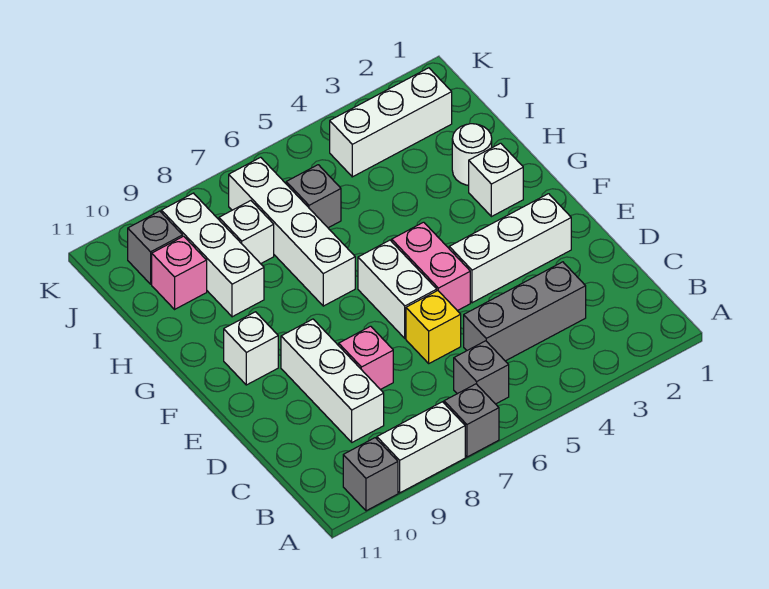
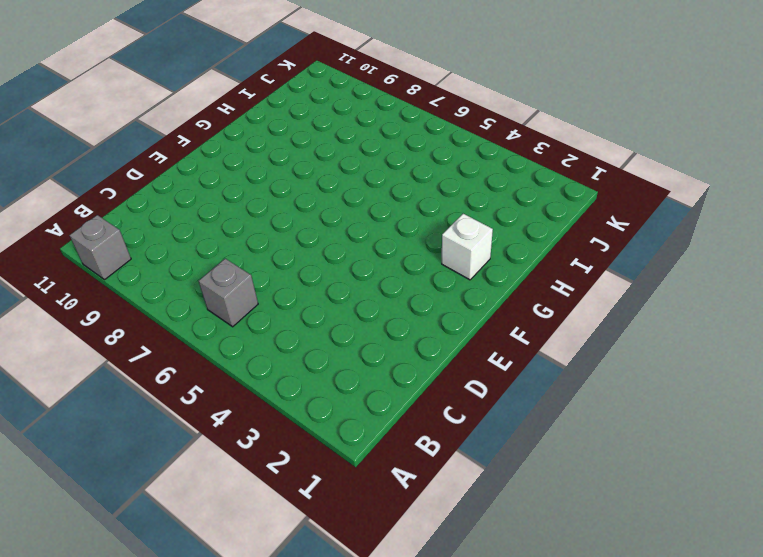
none -> grey 1x1 brick [444,384,499,457]
none -> white 1x2 brick [377,402,465,493]
none -> grey 1x3 brick [464,262,586,361]

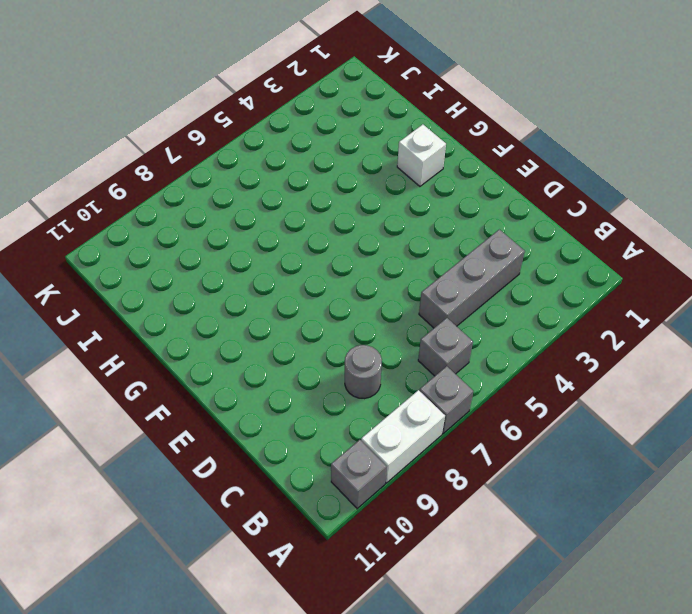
grey 1x1 round brick [345,345,382,399] -> none
none -> white 1x3 brick [281,319,384,442]
none -> yellow 1x1 brick [406,291,461,363]
none -> pink 1x1 brick [339,326,393,390]

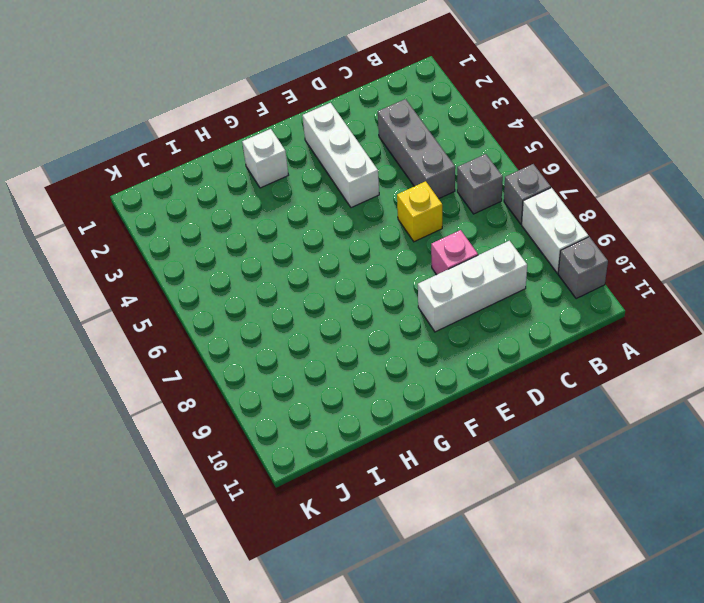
none -> pink 1x2 brick [392,222,470,311]
none -> white 1x2 brick [358,240,437,338]
none -> white 1x1 brick [224,312,278,385]

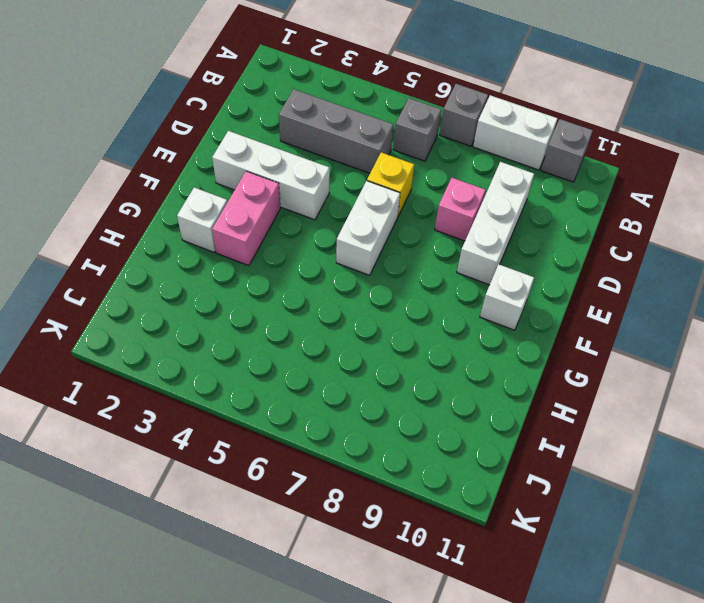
pink 1x2 brick [212,171,280,266] -> pink 1x2 brick moved to [392,222,470,311]
none -> white 1x4 brick [229,157,355,306]
none -> white 1x1 round brick [452,124,492,185]
none -> white 1x3 brick [161,193,264,317]

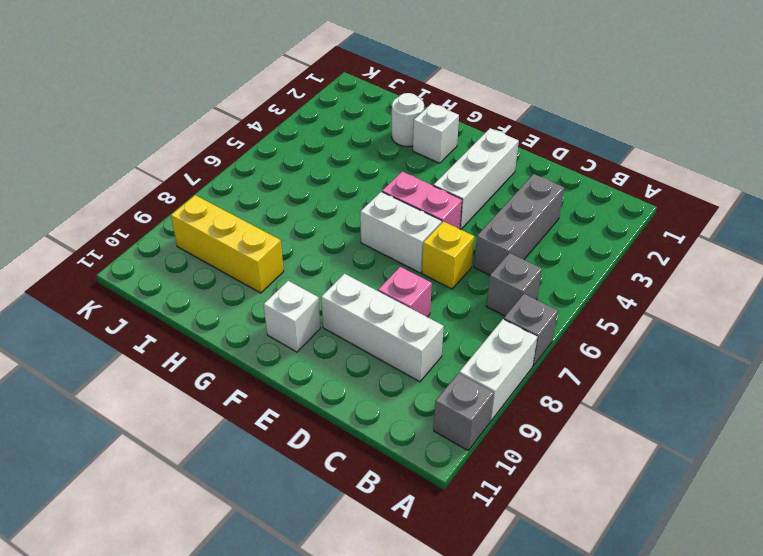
yellow 1x3 brick [171,195,284,293] -> white 1x3 brick [161,193,264,317]
none -> white 1x4 brick [229,157,355,306]
none -> grey 1x1 brick [286,165,341,228]
none -> white 1x1 brick [219,201,274,264]

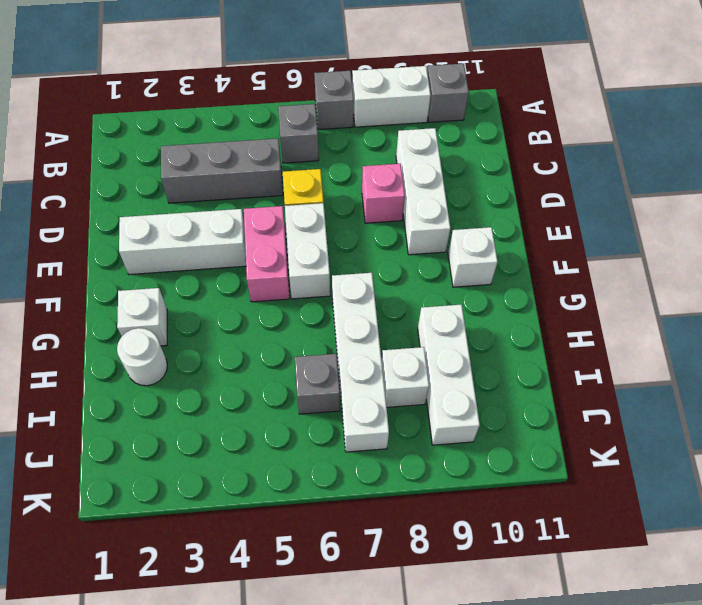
none -> pink 1x1 brick [152,236,207,309]
none -> white 1x3 brick [330,68,452,177]
none -> grey 1x1 brick [128,211,183,284]

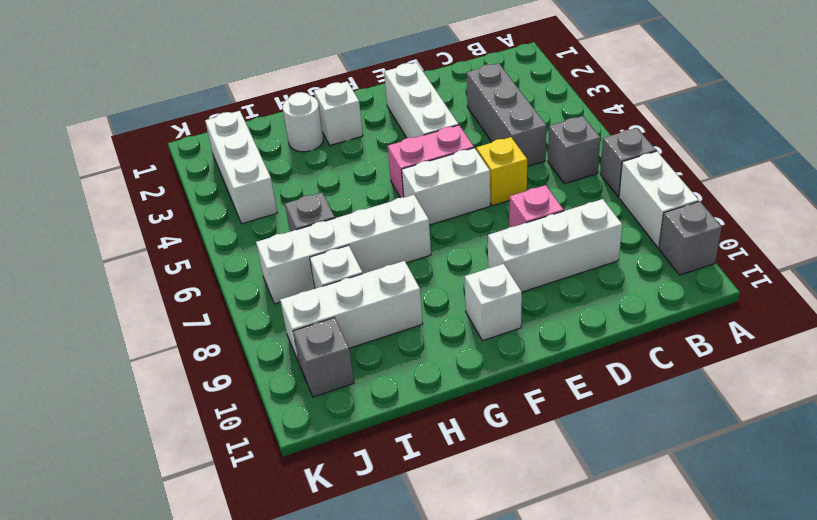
none -> pink 1x1 brick [152,236,207,309]

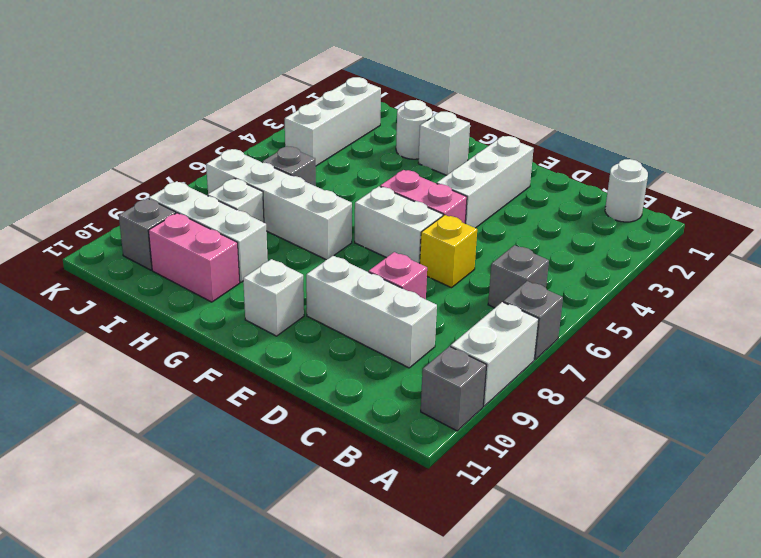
white 1x1 round brick [605,159,648,222] -> none
pink 1x2 brick [148,213,240,302] -> pink 1x1 brick [152,236,207,309]
none -> grey 1x3 brick [464,262,586,361]

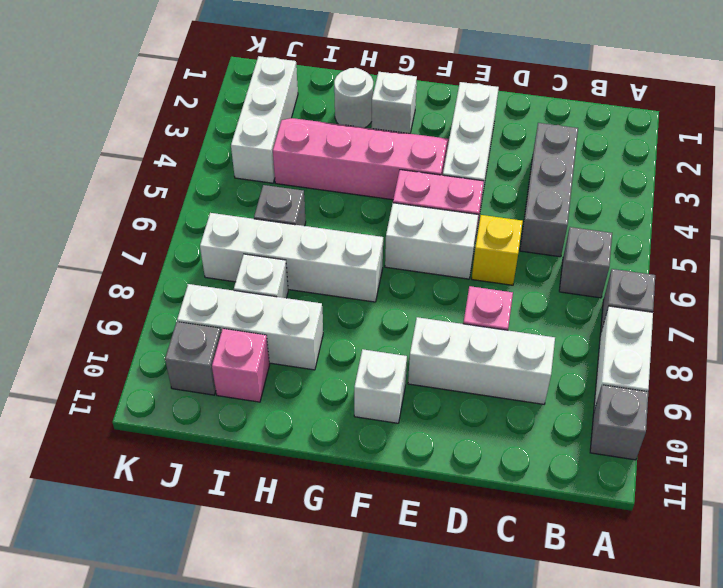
pink 2x4 slope [273,118,449,200] -> none

